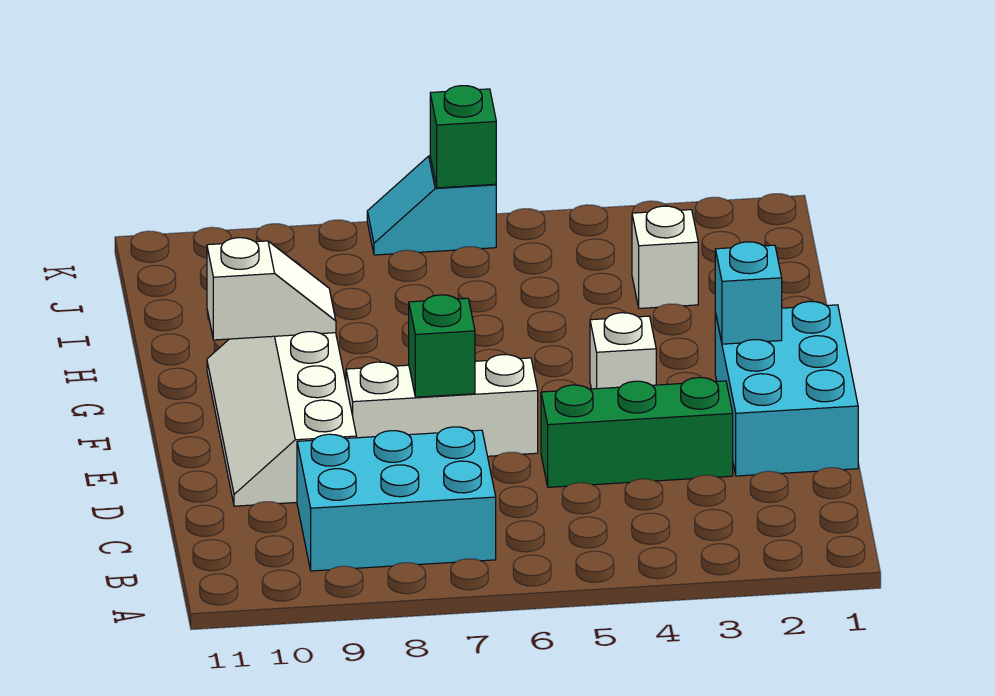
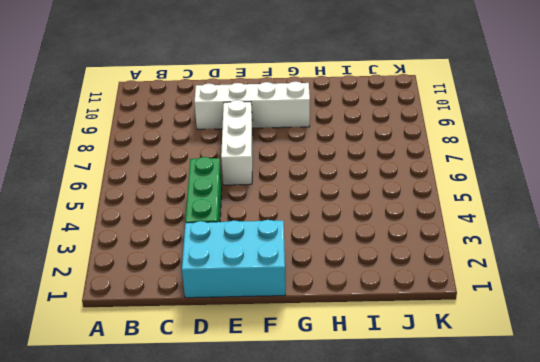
none -> cyan 2x3 brick [297,427,496,571]
none -> white 1x1 brick [590,313,656,389]
none -> white 1x1 brick [632,206,698,308]

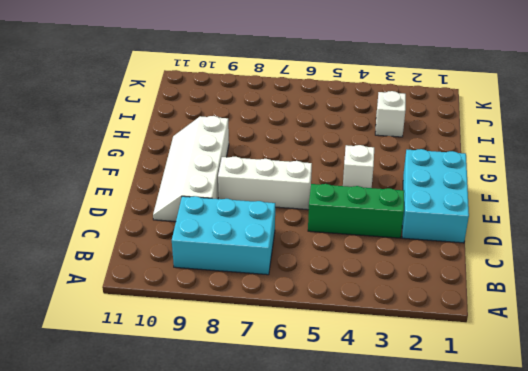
none -> cyan 1x2 slope [367,156,496,255]
none -> green 1x1 brick [409,295,475,397]
none -> cyan 1x1 brick [715,242,782,344]

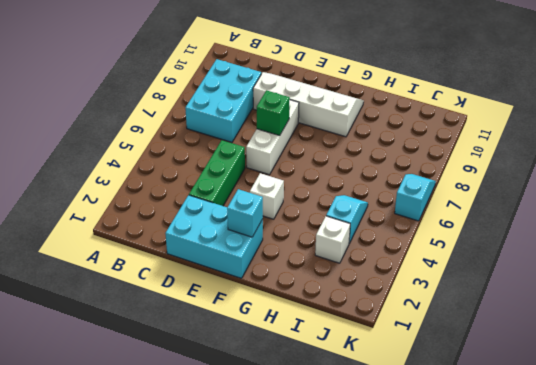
cyan 1x2 slope [326,195,368,243] -> none
none -> white 1x2 slope [207,238,336,340]
none -> green 1x1 brick [430,86,496,188]

